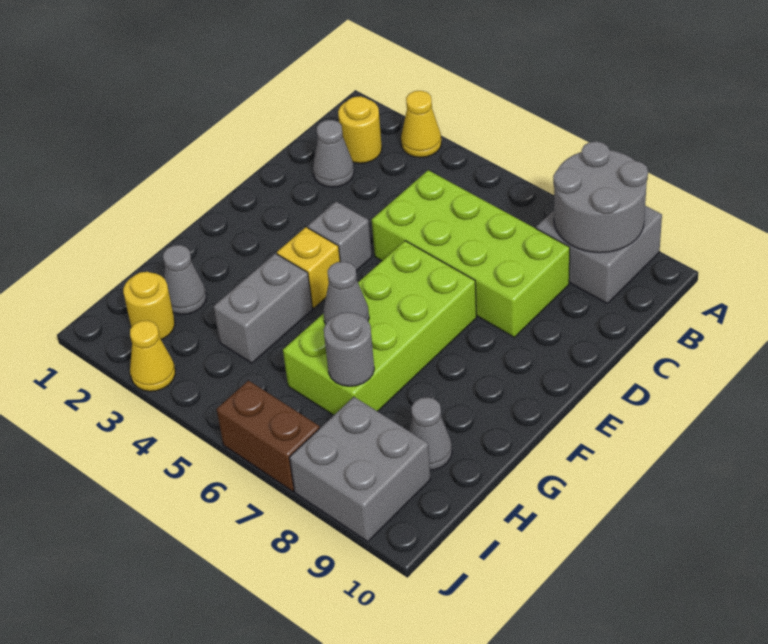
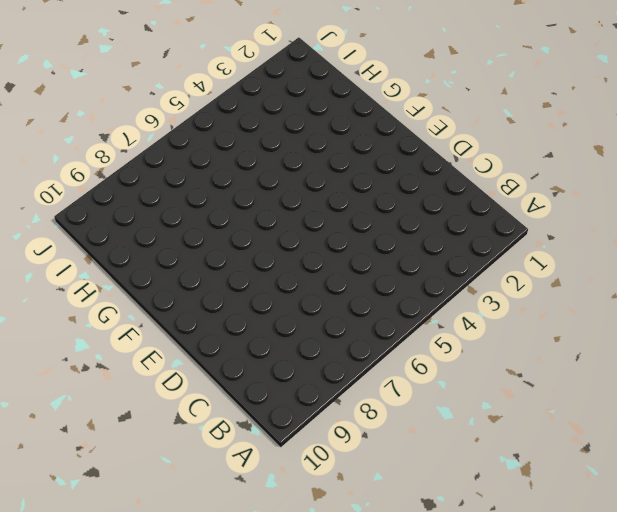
none -> yellow 1x1 cone [401,91,442,157]
none -> grey 2x2 brick [536,206,662,303]
none -> yellow 1x1 round brick [338,96,382,163]

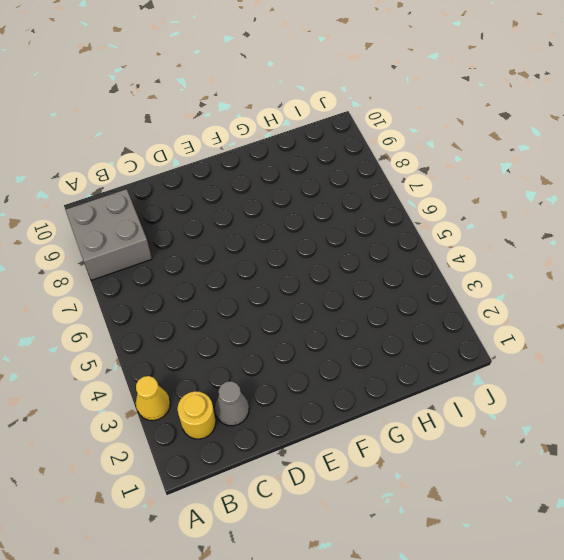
none -> lime 2x4 brick [372,170,570,337]
none -> grey 1x1 brick [308,202,372,271]
none -> lime 2x4 brick [283,241,477,415]

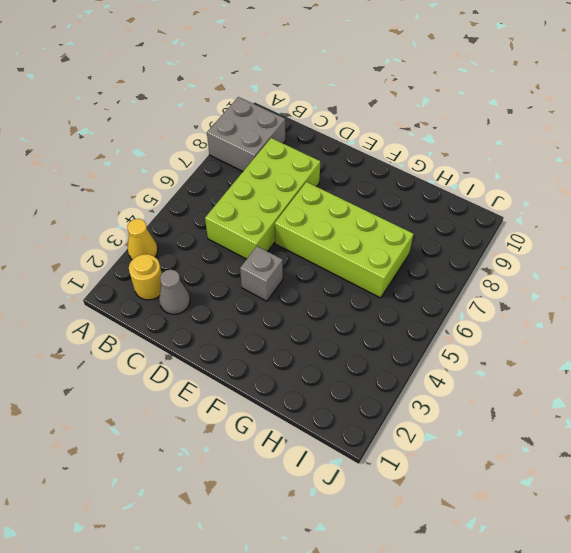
none -> yellow 1x1 brick [277,227,340,308]
none -> grey 1x2 brick [213,253,312,363]
none -> grey 1x1 cone [163,245,206,314]

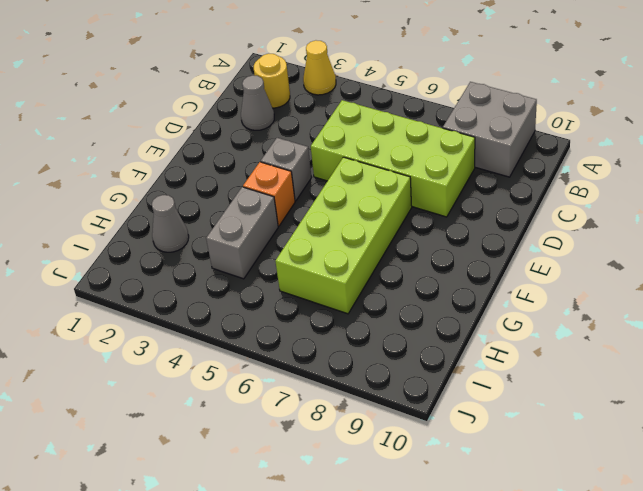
orange 1x1 brick [243,162,295,226] -> yellow 1x1 brick [277,227,340,308]
none -> grey 1x1 cone [409,397,452,470]
none -> yellow 1x1 round brick [123,272,175,339]
none -> grey 2x2 brick [289,397,431,542]

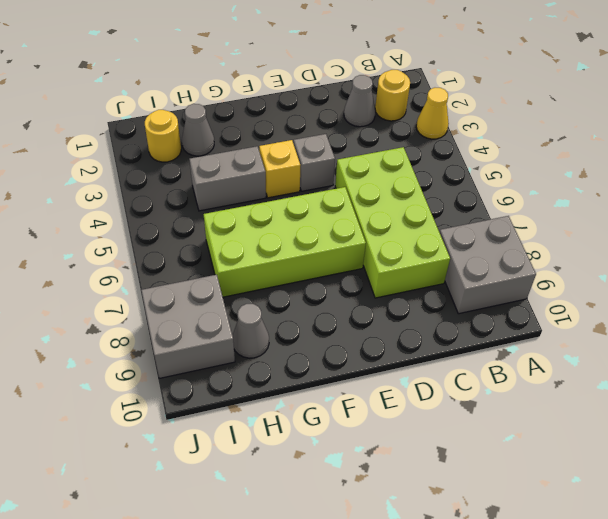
none -> yellow 1x1 cone [130,320,175,391]
none -> brown 1x2 brick [217,381,320,491]
none -> grey 2x2 round brick [553,141,648,253]

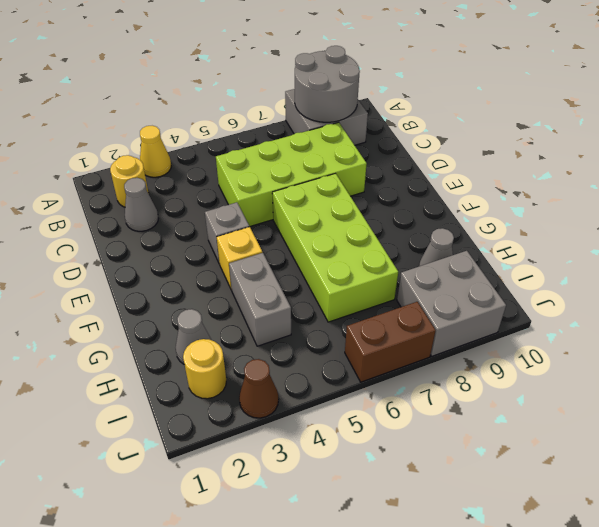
brown 1x1 cone [239,359,278,418] -> yellow 1x1 cone [130,320,175,391]
none -> grey 1x1 cone [323,261,369,324]
none -> grey 1x1 round brick [324,312,374,386]

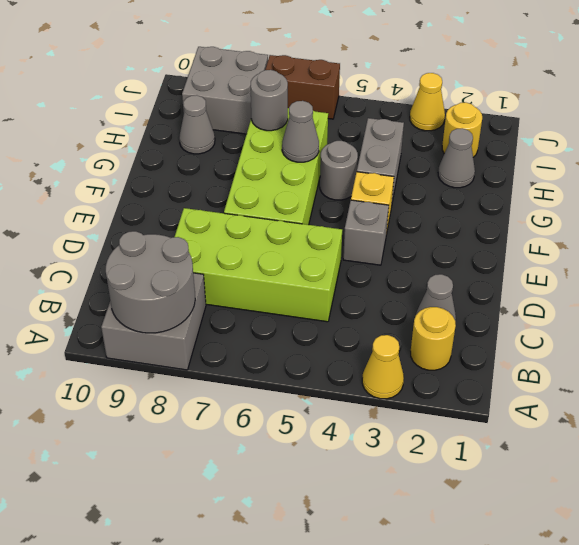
grey 1x1 round brick [320,141,358,200] -> none

